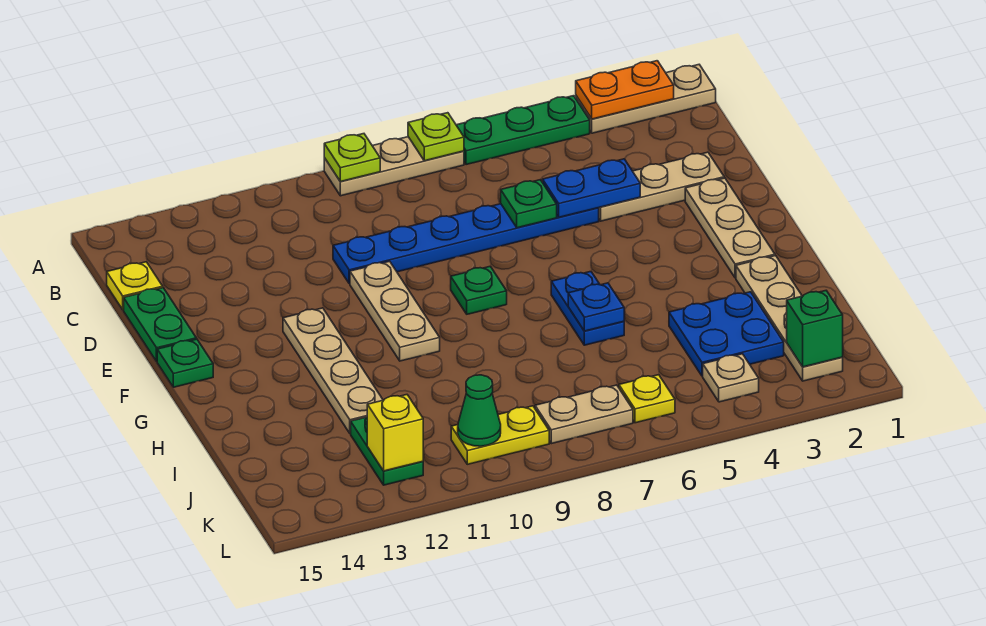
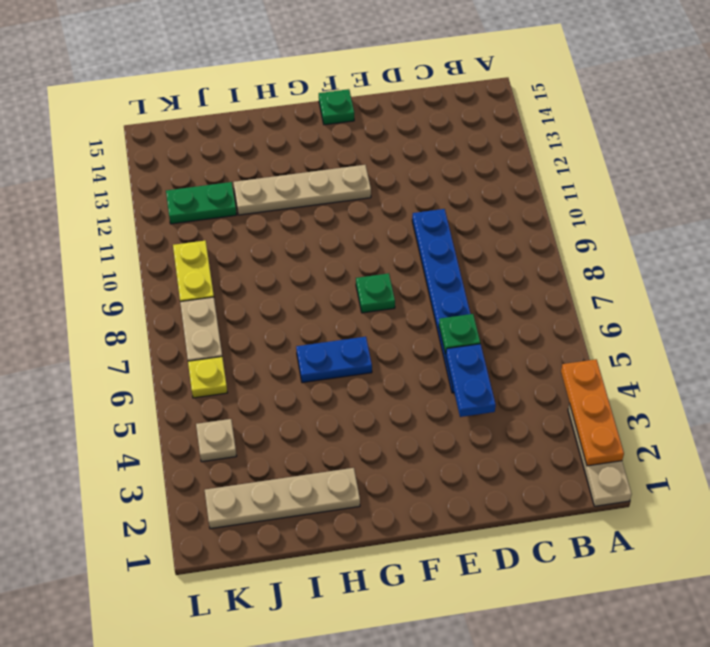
orange 1x3 plate [561,359,624,466] -> orange 1x2 plate [576,61,674,119]
none -> green 1x3 plate [456,96,590,165]
none -> tan 1x3 plate [324,137,464,196]
none -> yellow 1x1 plate [107,262,163,310]

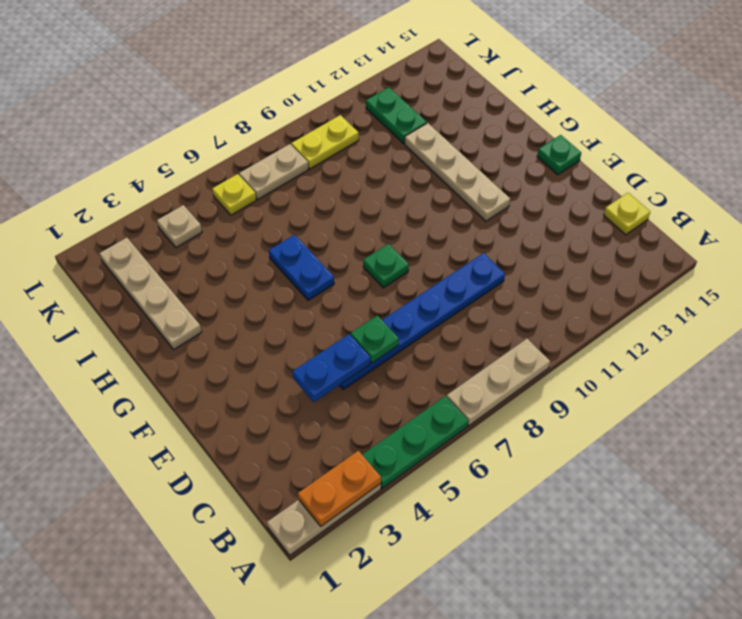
none -> tan 1x3 plate [599,152,724,221]
none -> green 1x2 plate [124,288,196,361]
none -> tan 1x3 plate [685,178,775,278]

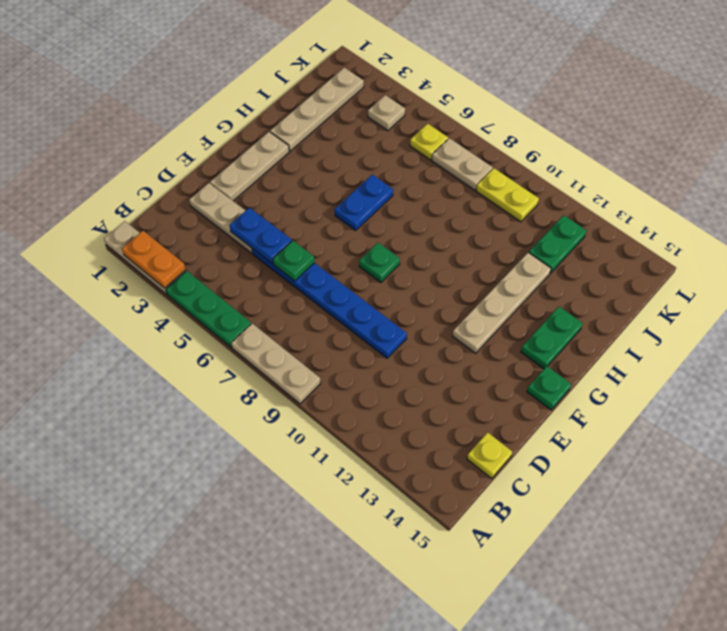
green 1x2 plate [521,307,583,369] -> green 1x2 plate moved to [124,288,196,361]
none -> tan 1x3 plate [350,261,440,361]
none -> blue 2x2 plate [669,292,784,376]
none -> lime 1x1 plate [408,113,464,161]

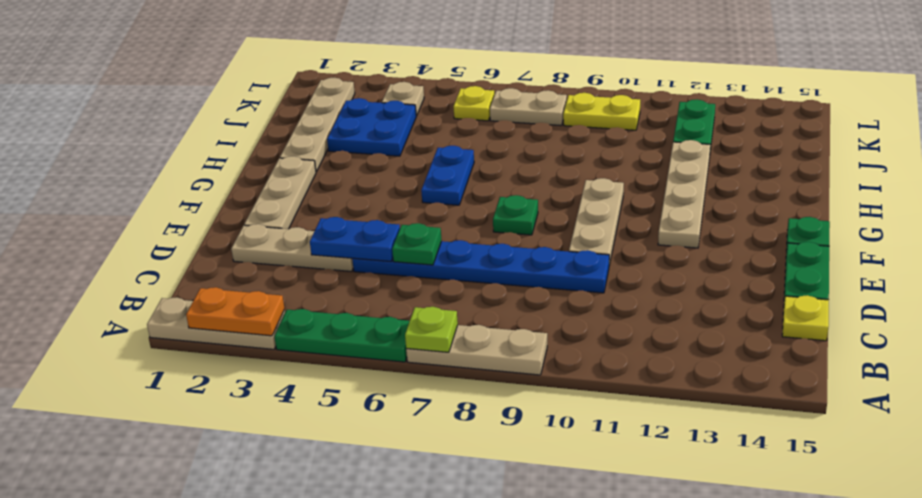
none -> lime 1x1 plate [324,134,380,182]
none -> blue 1x1 plate [568,283,624,331]
none -> green 1x1 brick [787,291,843,367]

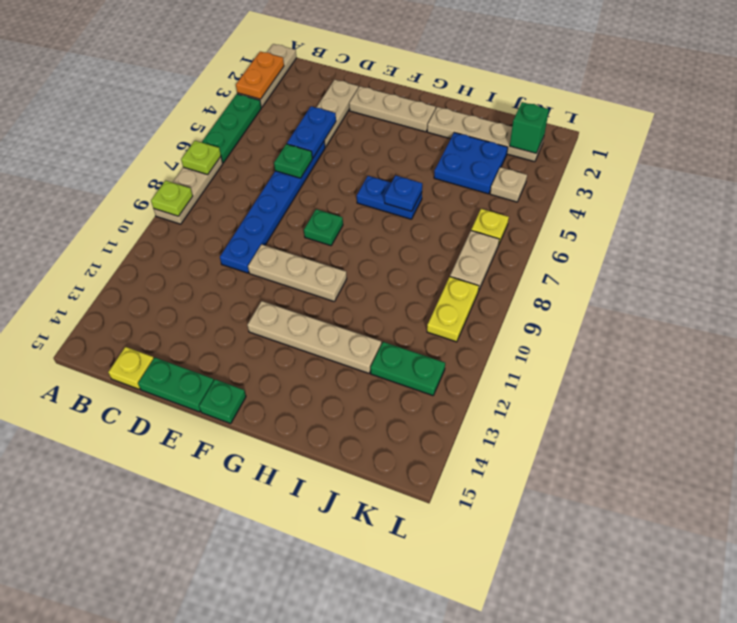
none -> green 1x1 cone [458,375,501,446]
none -> yellow 1x1 brick [367,395,423,471]

